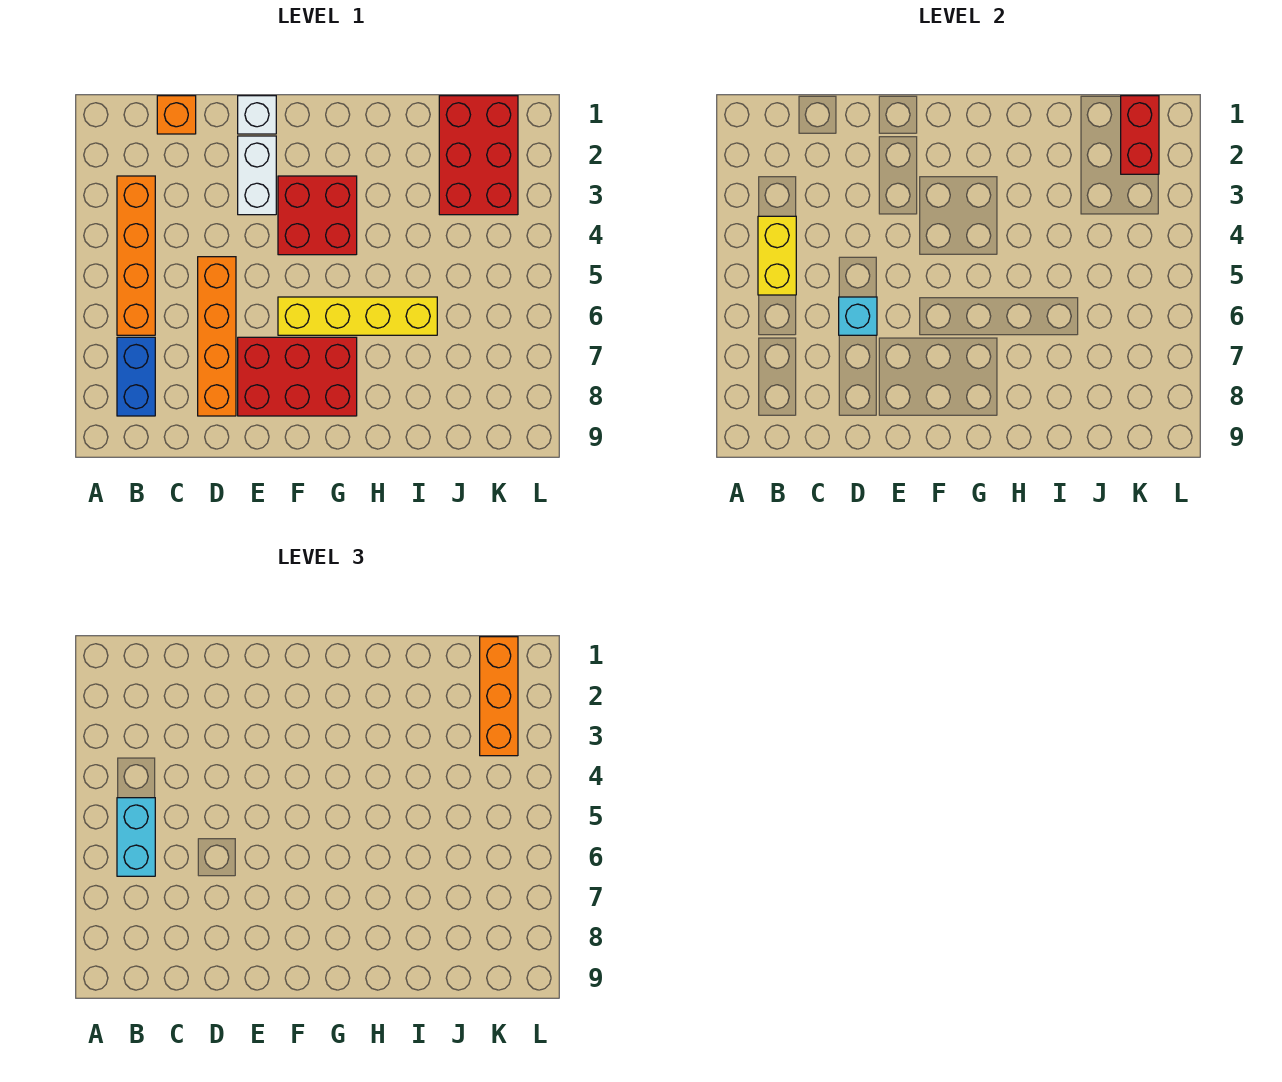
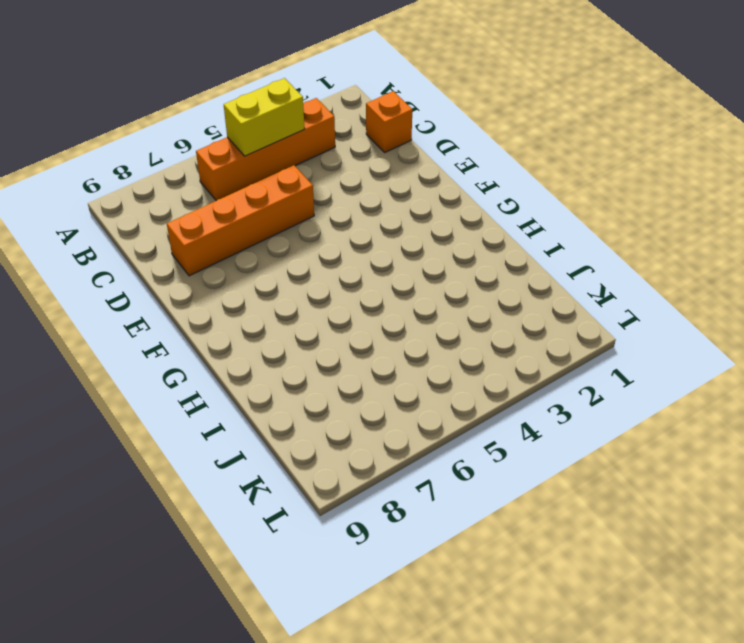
none -> blue 1x2 brick [117,337,155,416]
none -> white 1x1 brick [238,96,276,134]
none -> white 1x2 brick [238,136,276,215]

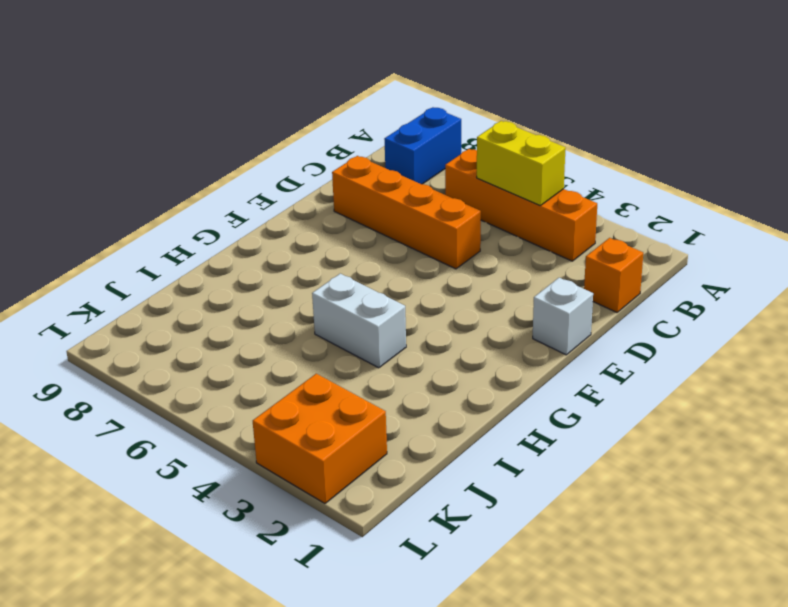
blue 1x2 brick [384,107,461,184] -> blue 1x2 brick turned to [117,337,155,416]
white 1x2 brick [312,274,406,368] -> white 1x2 brick moved to [238,136,276,215]
orange 2x2 brick [253,374,387,503] -> red 2x3 brick [439,96,518,215]
none -> red 2x3 brick [238,337,357,416]
none -> red 2x2 brick [278,176,357,255]
none -> yellow 1x4 brick [278,297,437,335]

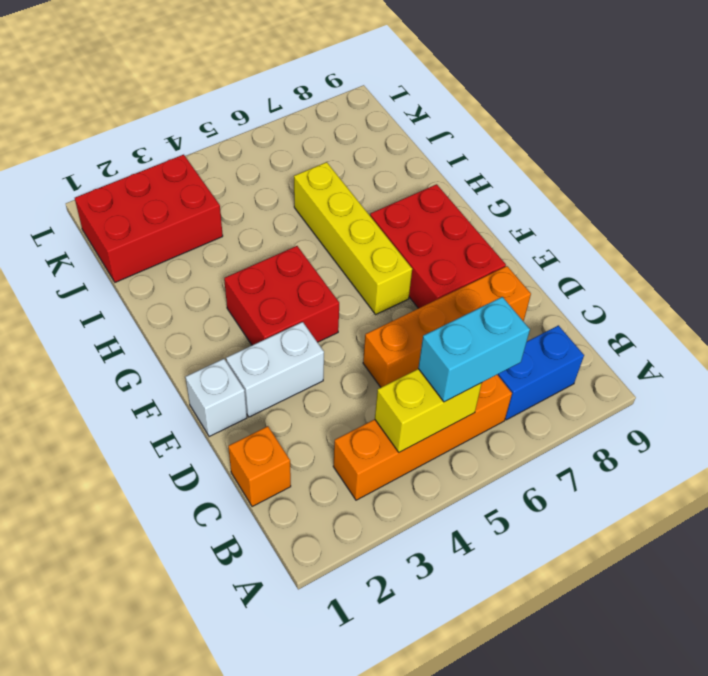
none -> cyan 1x1 brick [839,297,877,335]
none -> red 1x2 brick [1121,96,1159,174]
none -> orange 1x3 brick [480,637,518,756]

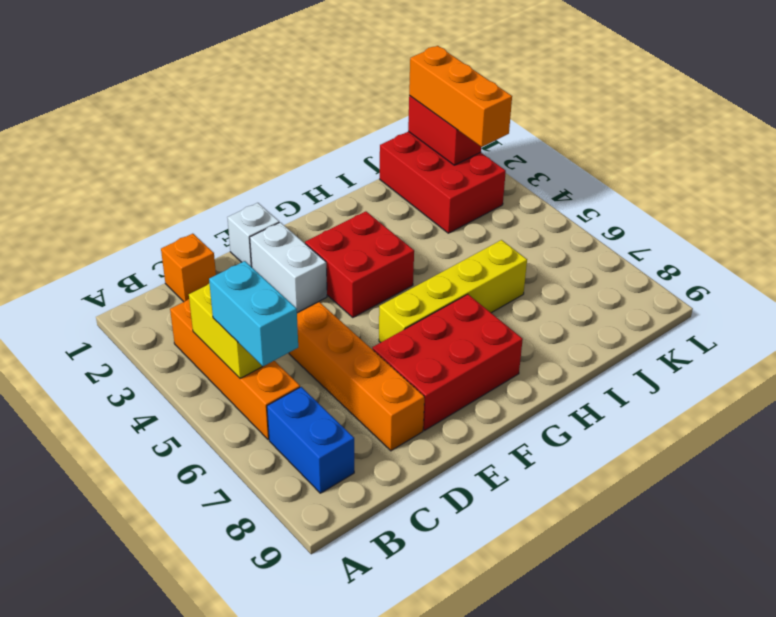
none -> cyan 1x1 brick [839,297,877,335]

